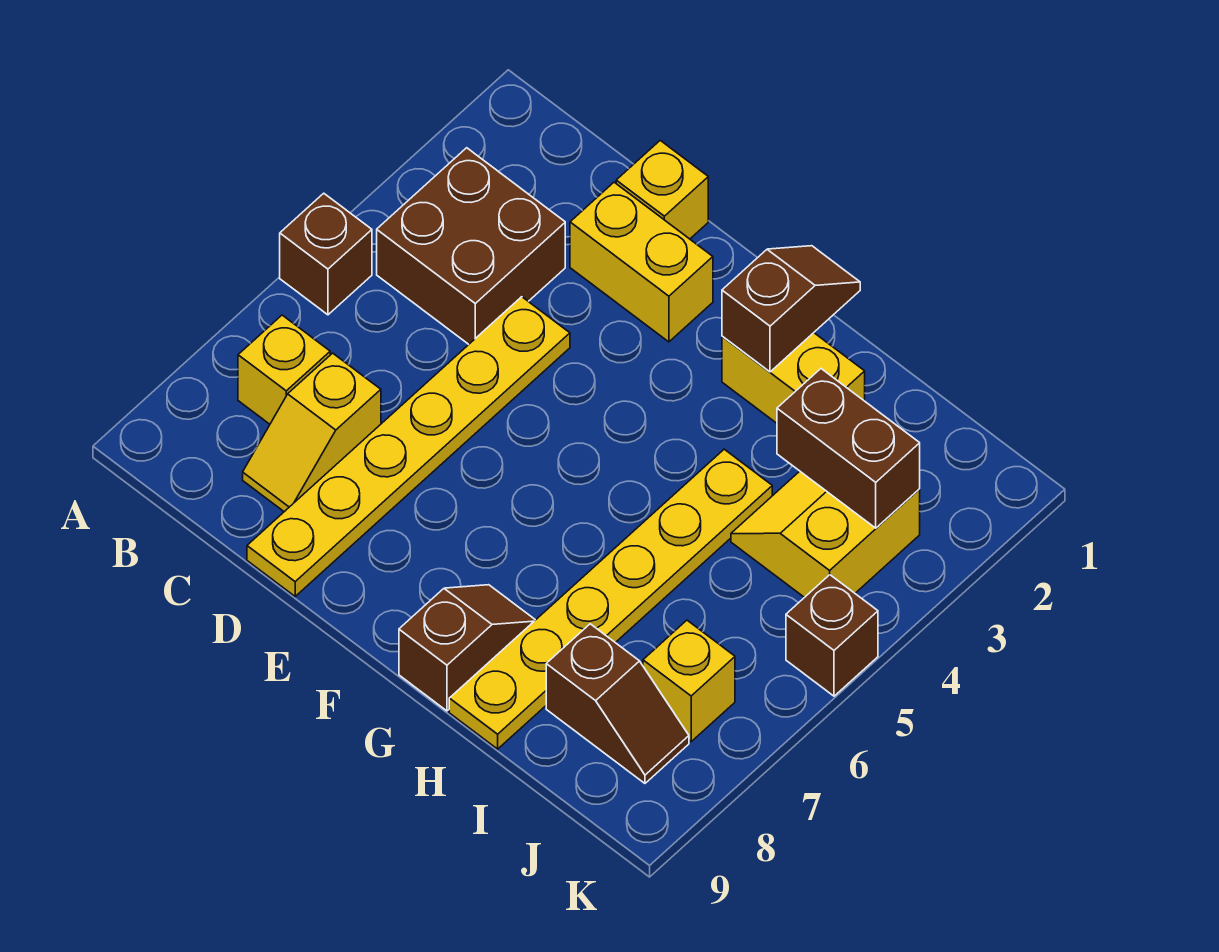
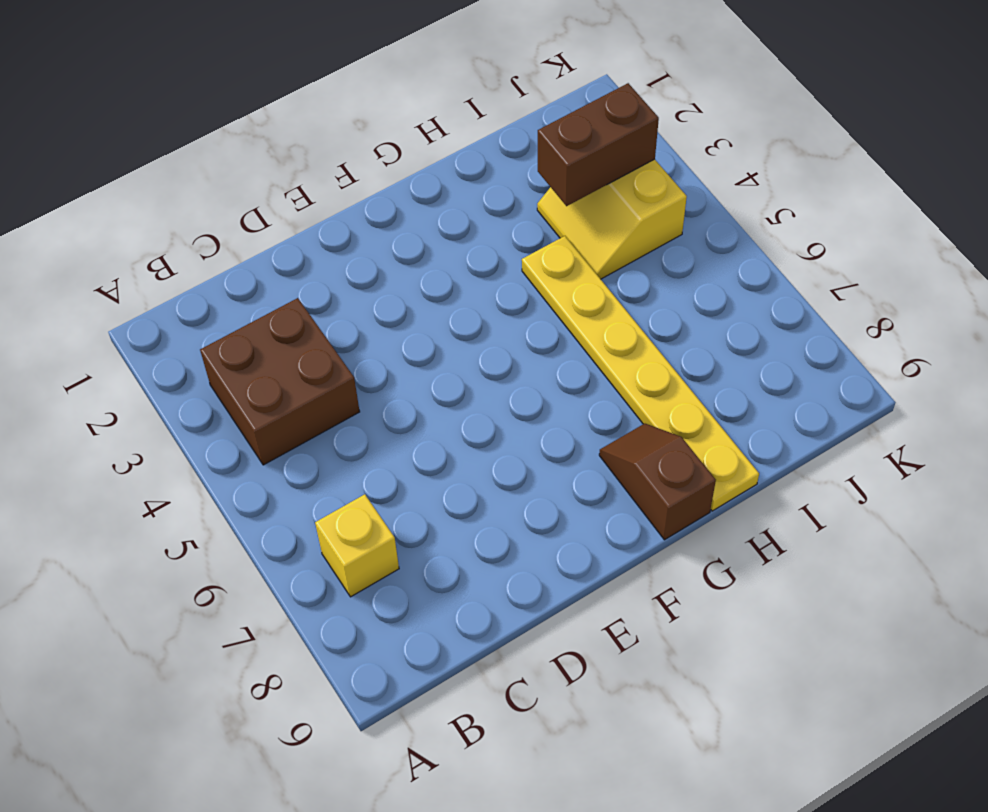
none -> brown 1x1 brick [280,193,372,315]
none -> yellow 1x2 slope [243,353,381,512]
none -> yellow 1x1 brick [616,140,708,239]

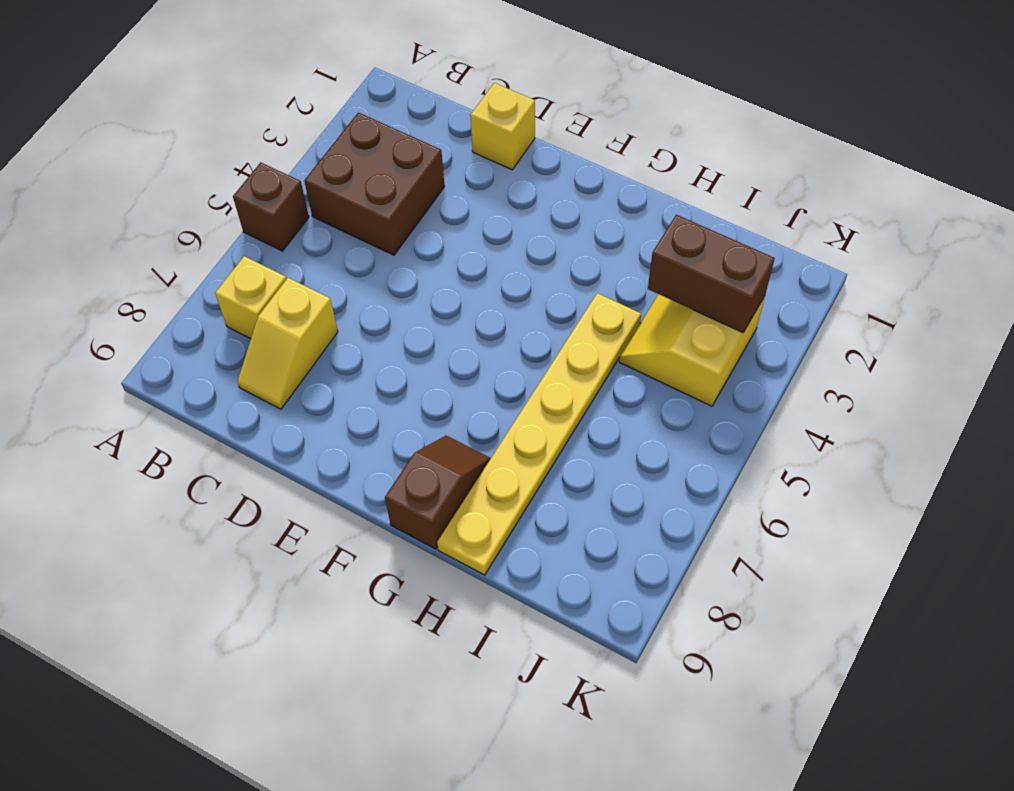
none -> yellow 1x2 brick [570,182,713,342]
none -> yellow 1x6 plate [247,297,570,596]
none -> yellow 1x2 brick [722,333,865,423]

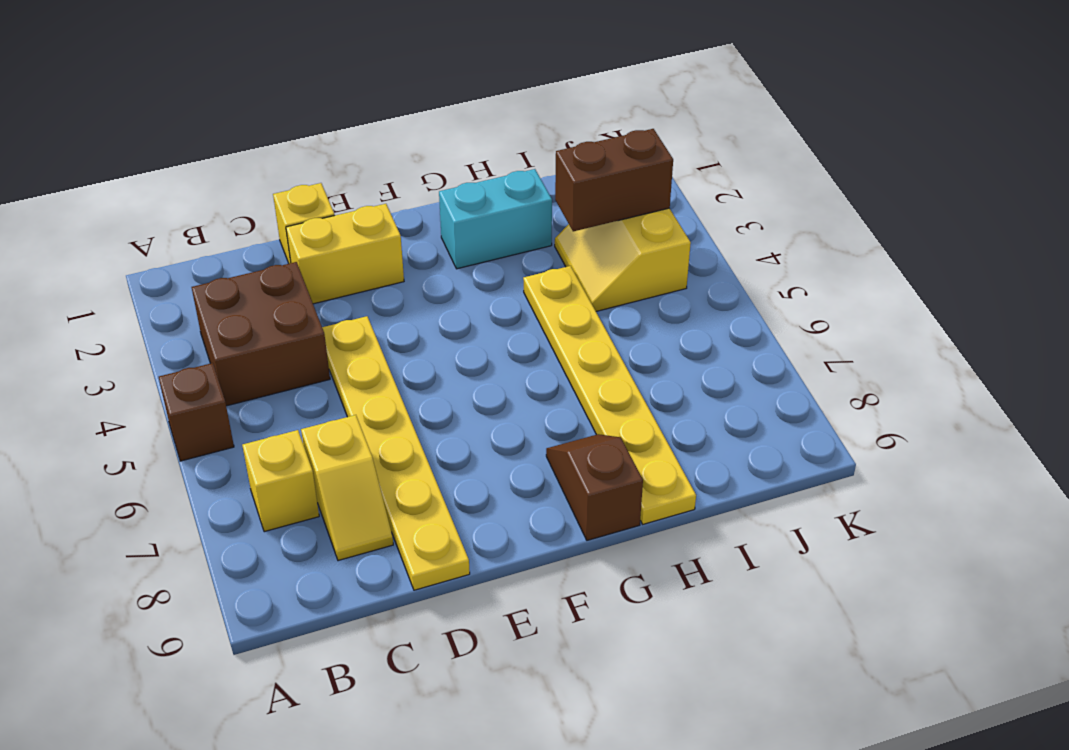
cyan 1x2 brick [439,169,552,269] -> yellow 1x2 brick [722,333,865,423]
none -> brown 1x2 slope [546,624,689,783]
none -> yellow 1x1 brick [643,620,735,742]
none -> brown 1x1 brick [786,575,878,696]

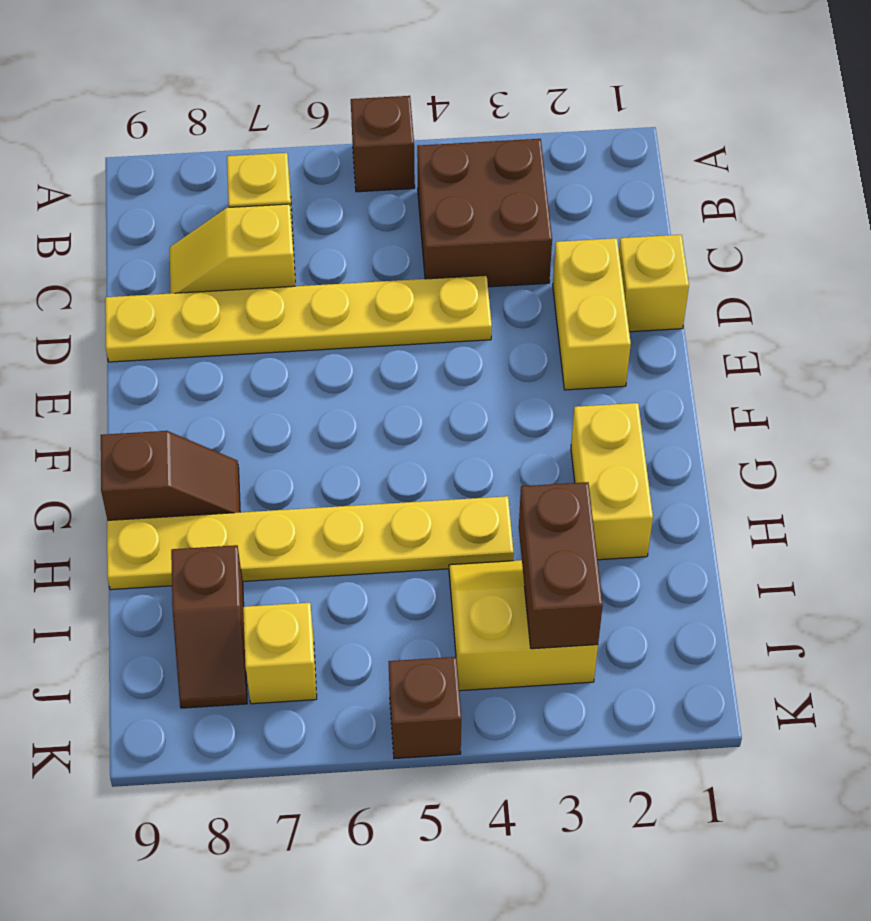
none -> brown 1x2 slope [722,246,860,372]

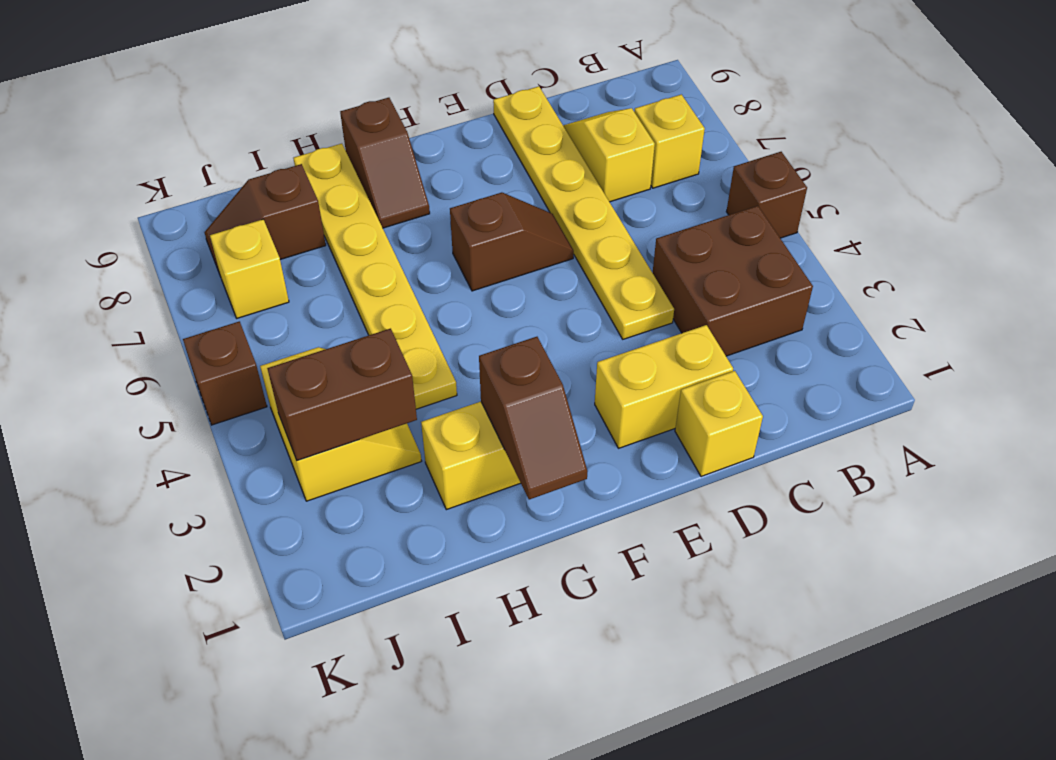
brown 1x2 slope [450,192,574,291] -> none

